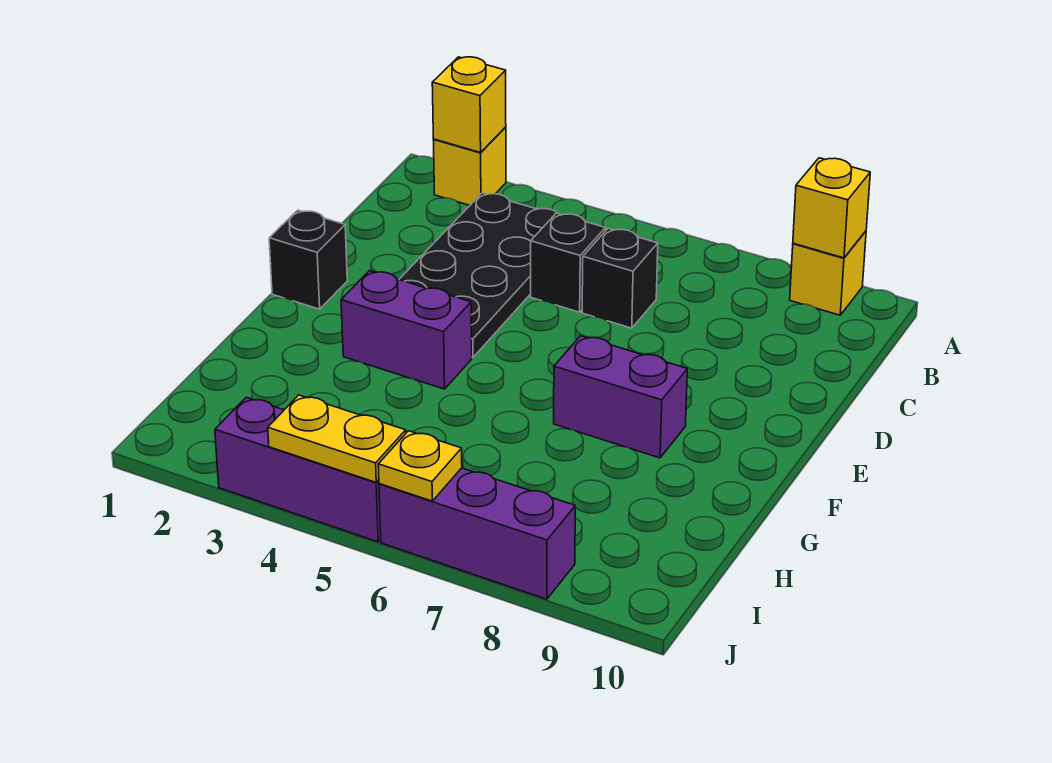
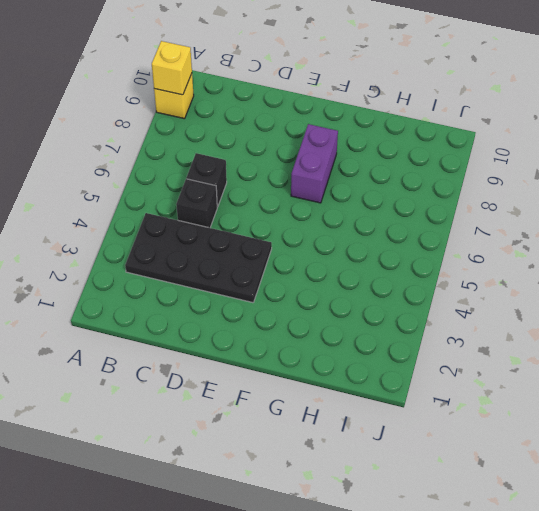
none -> yellow 1x1 brick [434,127,506,205]
none -> black 1x1 brick [269,210,347,309]
none -> purple 1x2 brick [341,271,472,389]

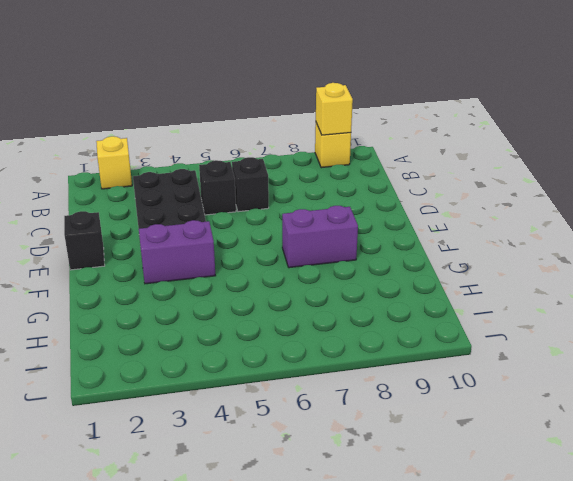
none -> purple 1x3 brick [215,397,381,542]
none -> purple 1x3 brick [379,468,575,599]
none -> yellow 1x1 brick [432,57,506,153]

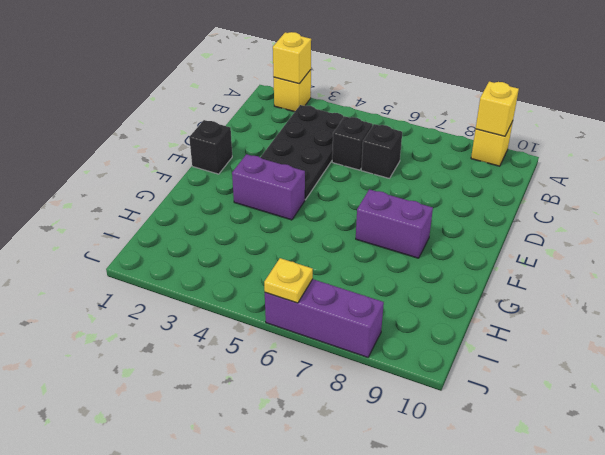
none -> purple 1x3 brick [215,397,381,542]
none -> yellow 1x2 plate [268,395,406,482]

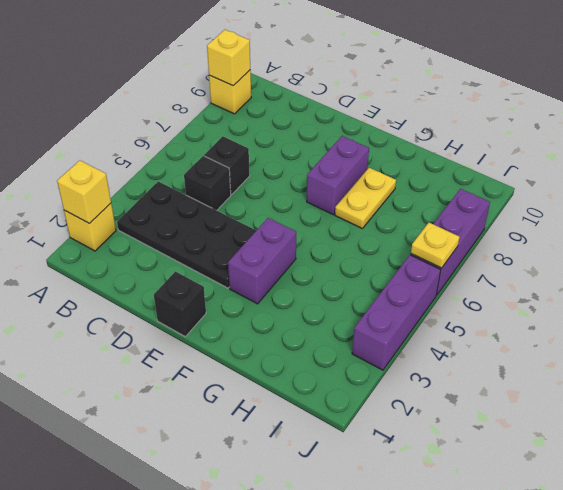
yellow 1x2 plate [335,168,396,229] -> yellow 1x2 plate moved to [268,395,406,482]

